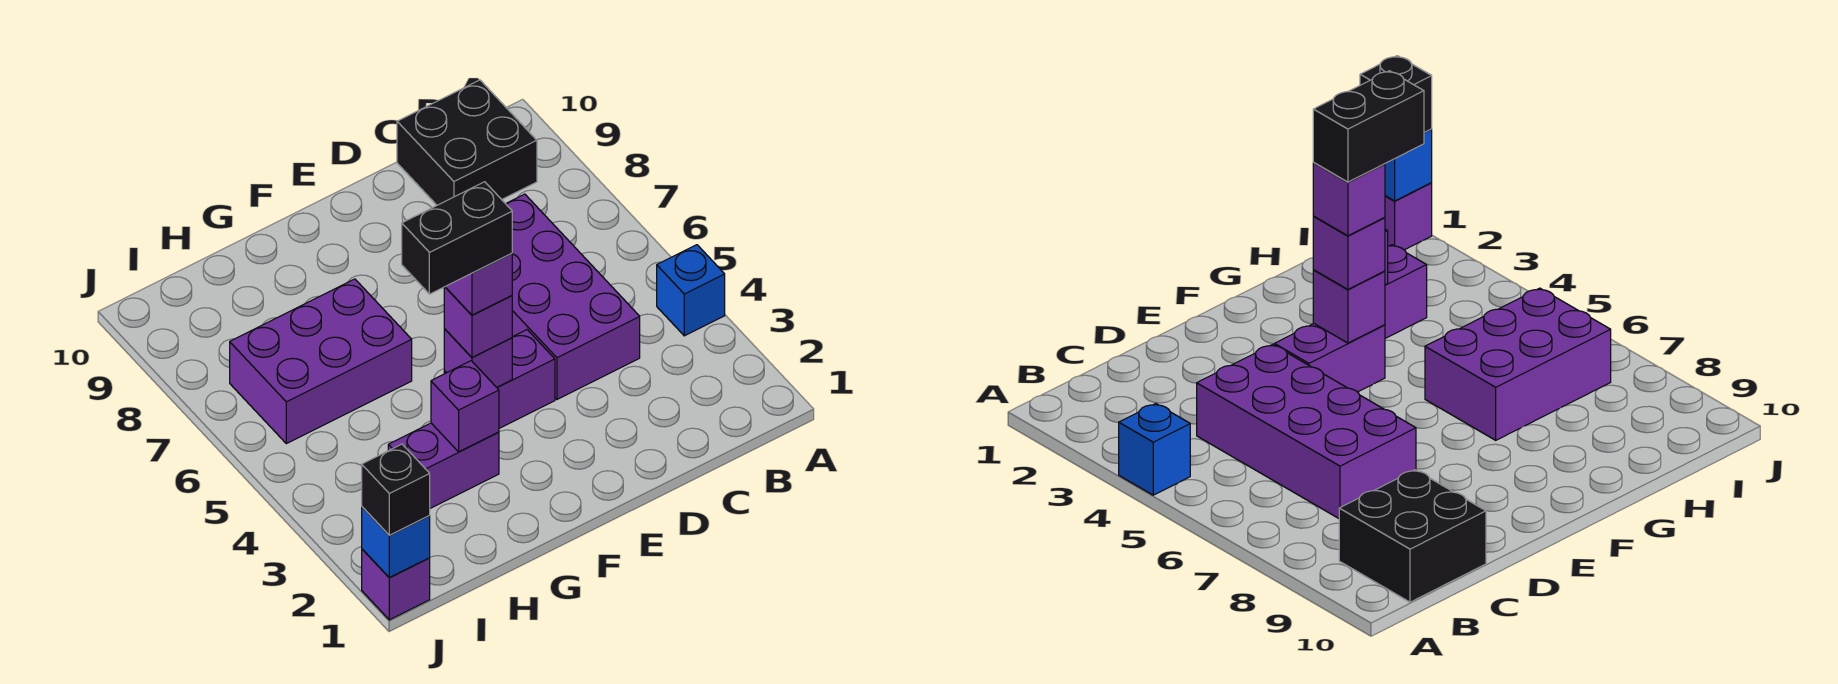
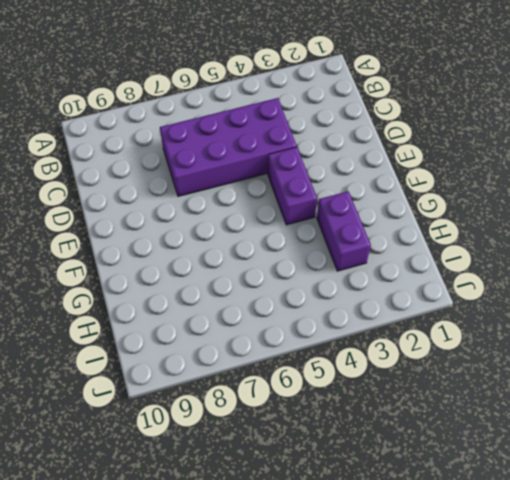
none -> blue 1x1 brick [657,245,725,336]
none -> black 2x2 brick [397,80,537,205]
none -> purple 2x3 brick [230,279,412,444]

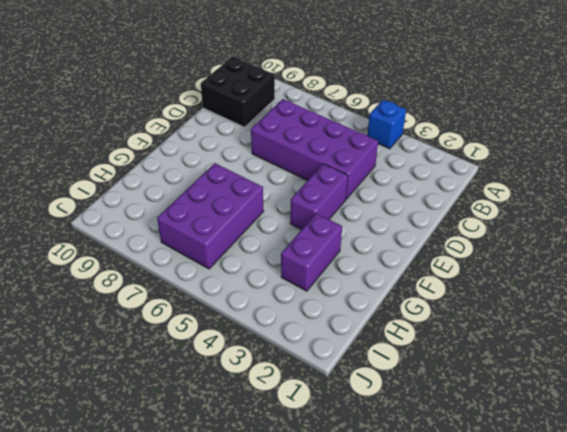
none -> purple 1x1 brick [362,549,430,620]
none -> purple 1x1 brick [444,328,512,387]
none -> purple 1x1 brick [431,361,499,452]

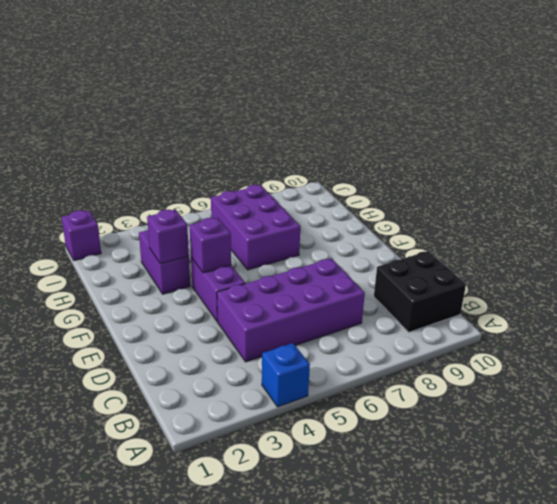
none -> blue 1x1 brick [362,507,430,577]
none -> purple 1x1 brick [444,287,512,358]
none -> black 1x1 brick [362,444,430,535]

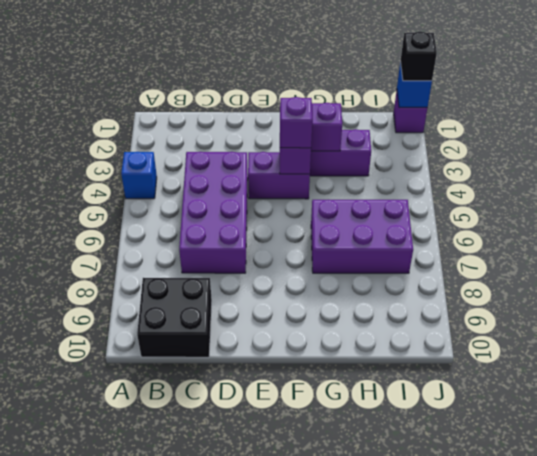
none -> purple 1x1 brick [445,254,512,315]
none -> black 1x2 brick [402,182,512,294]

